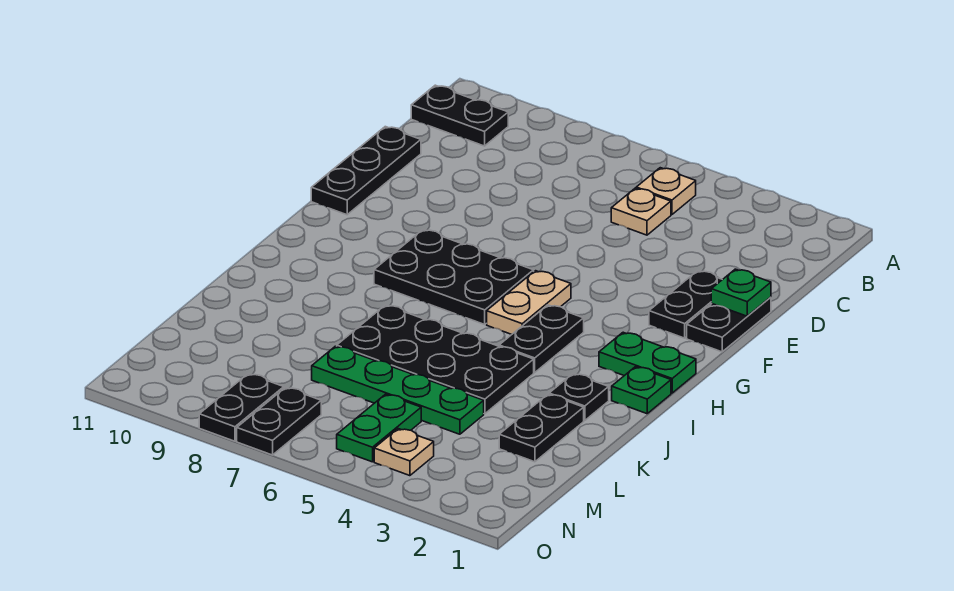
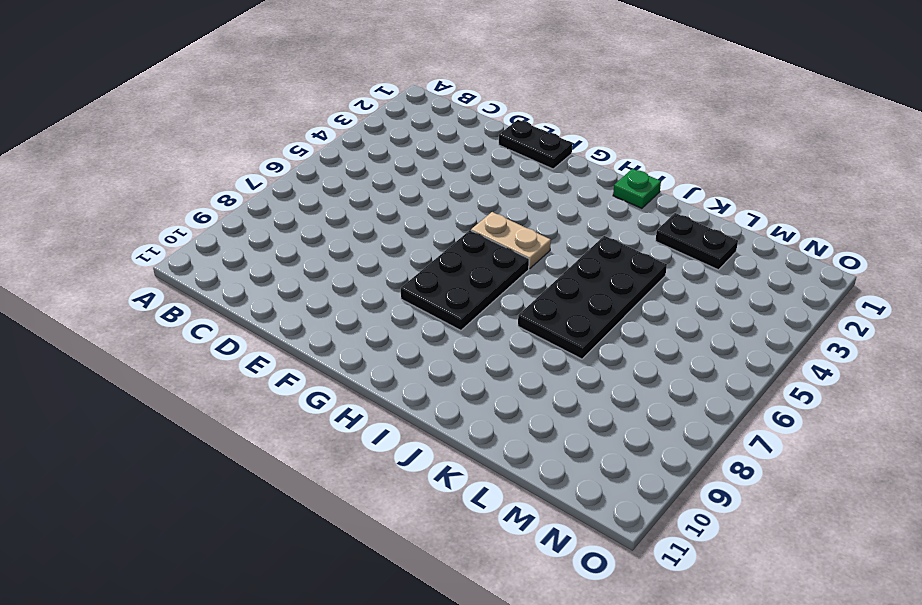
none -> tan 1x1 plate [636,168,696,215]
none -> black 1x2 plate [411,85,508,146]
none -> tan 1x1 plate [611,188,671,235]

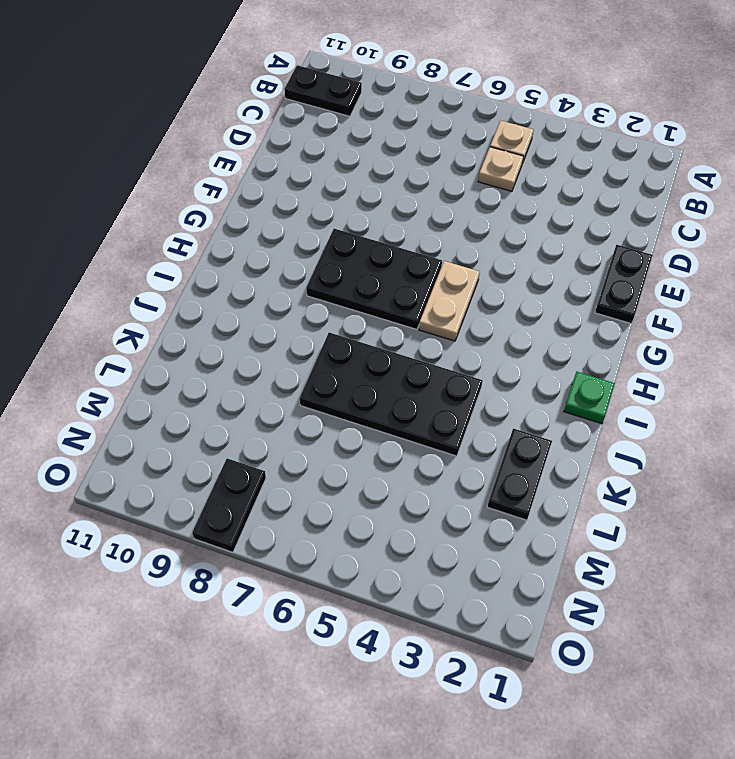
none -> black 1x3 plate [311,127,421,215]
none -> black 1x2 plate [649,271,722,338]
none -> green 1x2 plate [599,332,696,393]

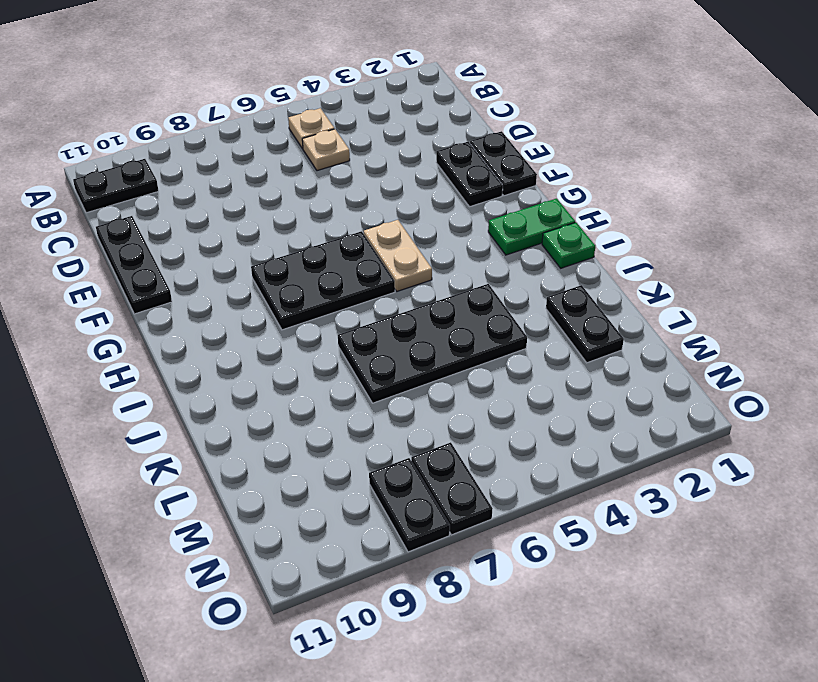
none -> black 1x2 plate [499,305,584,372]
none -> black 1x1 plate [549,374,609,421]
none -> green 1x4 plate [312,346,484,434]

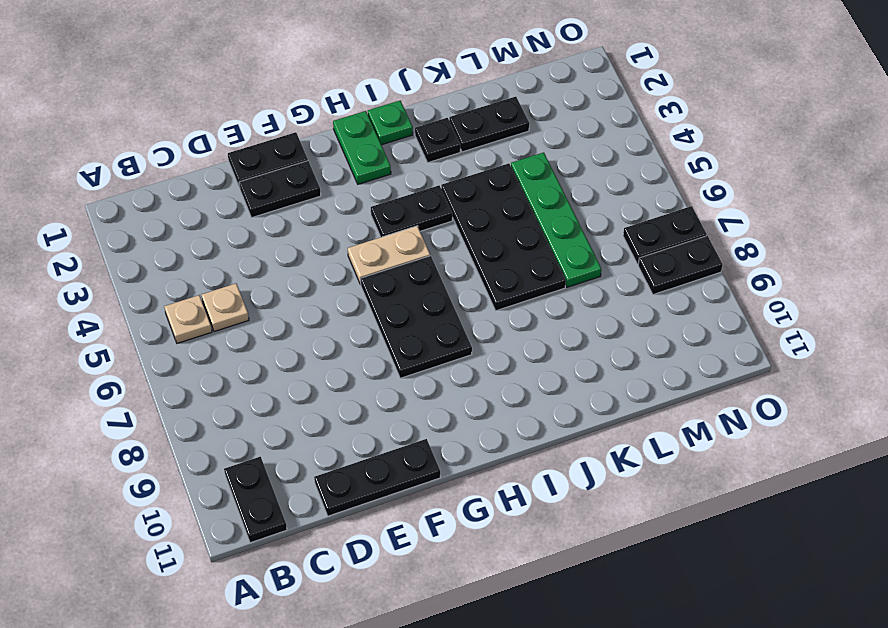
none -> green 1x2 plate [337,394,421,462]
none -> tan 1x1 plate [374,429,434,476]
none -> green 1x1 plate [711,269,771,316]

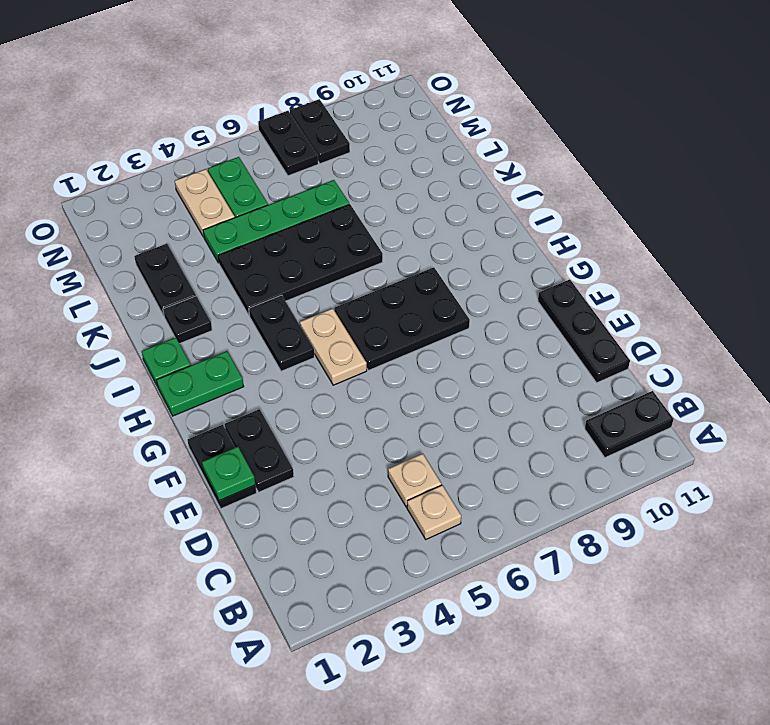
tan 1x2 plate [175,169,235,237] -> tan 1x1 plate [374,429,434,476]

